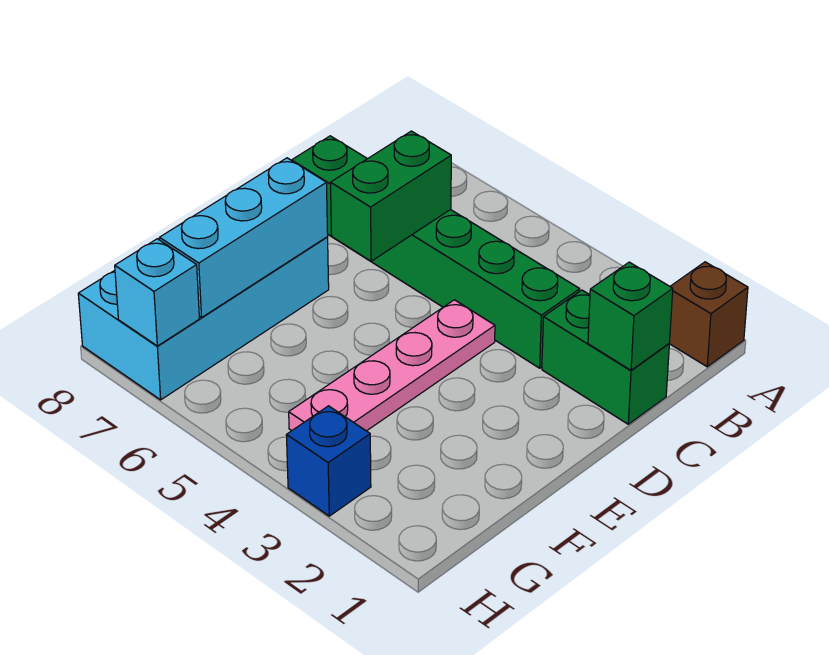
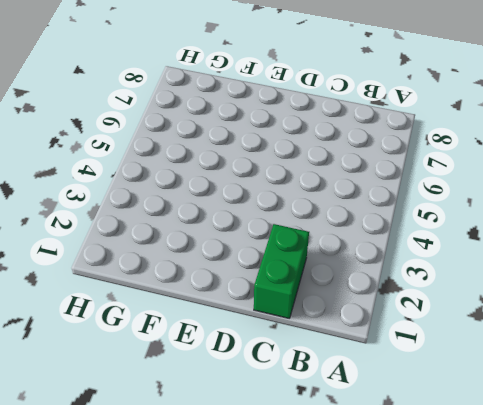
none -> brown 1x1 brick [669,262,748,367]
none -> green 1x6 brick [292,136,580,368]

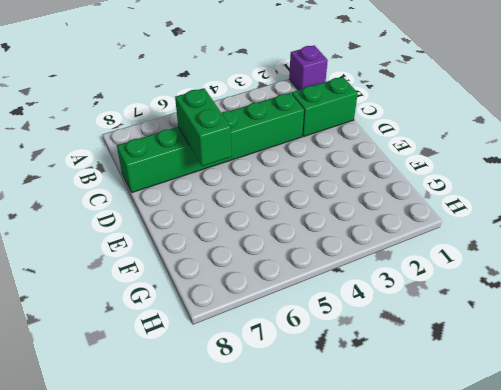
purple 1x1 brick [289,45,328,90] -> brown 1x1 brick [669,262,748,367]
none -> pink 1x4 plate [289,300,495,431]
none -> cyan 2x4 brick [78,237,329,400]

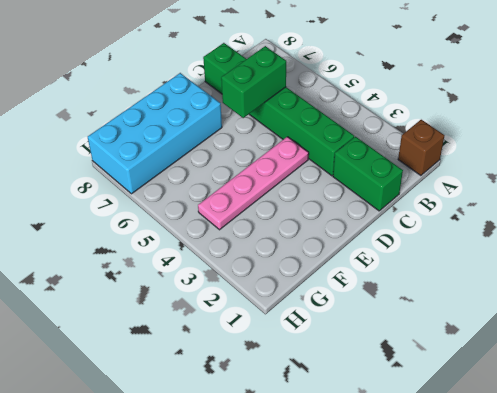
none -> blue 1x1 brick [286,406,371,516]
none -> green 1x1 brick [588,262,673,370]

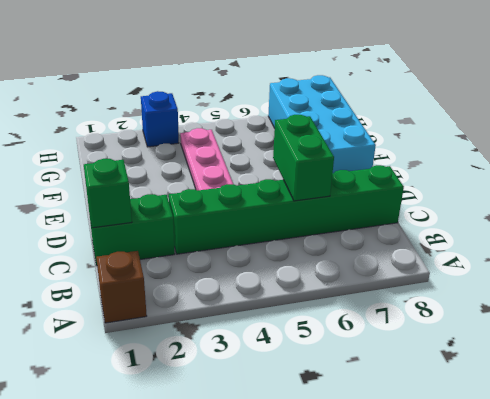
none -> cyan 1x3 brick [159,158,328,317]
none -> cyan 1x1 brick [115,239,199,346]

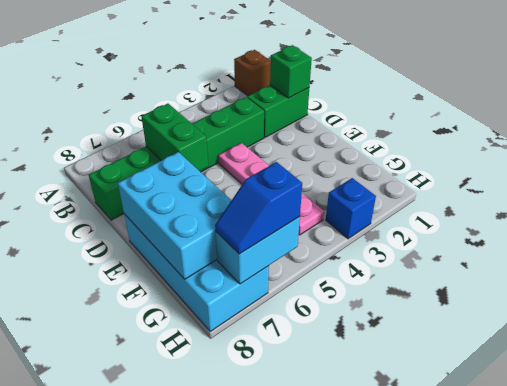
cyan 2x3 brick [118,152,231,279] -> cyan 1x3 brick [159,158,328,317]
cyan 1x2 brick [216,217,300,284] -> cyan 1x1 brick [115,239,199,346]
blue 1x2 slope [215,162,302,254] -> none

